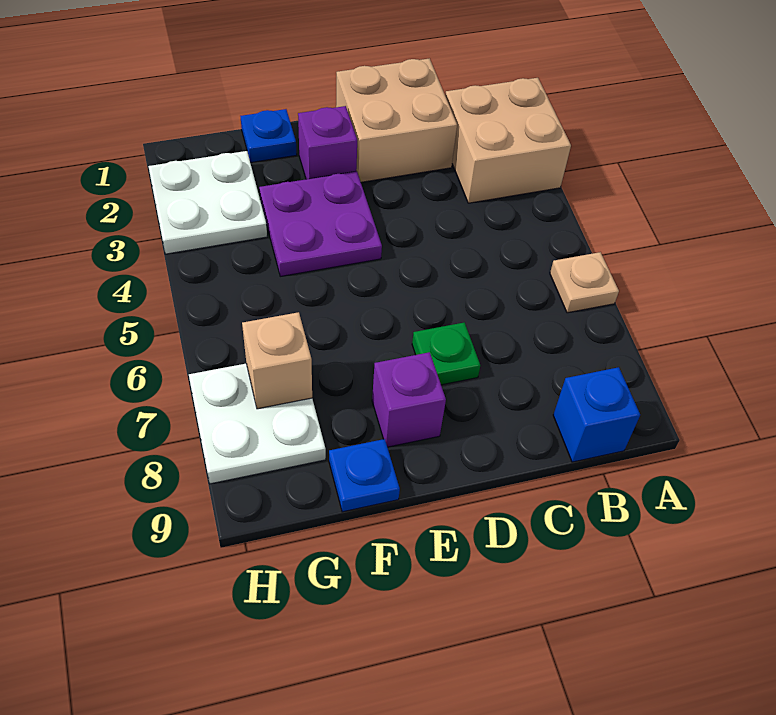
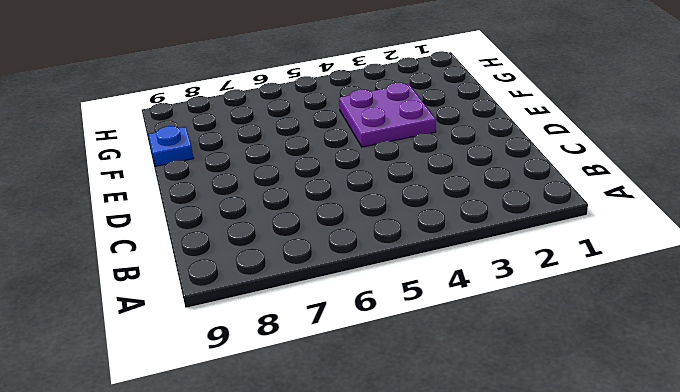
none -> tan 2x2 brick [445,78,571,203]
none -> tan 1x1 plate [550,252,619,313]
none -> blue 1x1 brick [553,367,640,462]

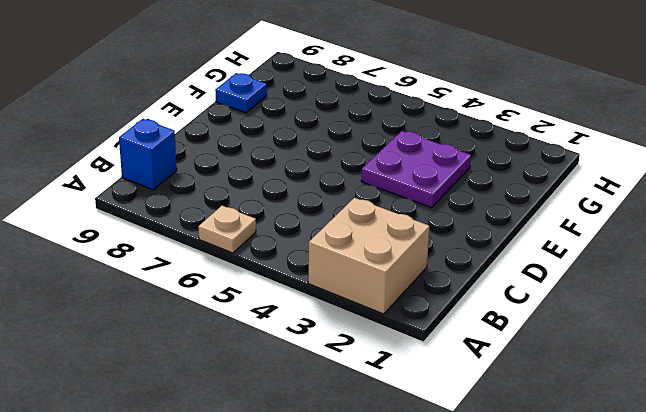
none -> tan 2x2 brick [336,58,457,182]
none -> green 1x1 plate [412,323,480,385]
none -> purple 1x1 brick [298,106,357,179]

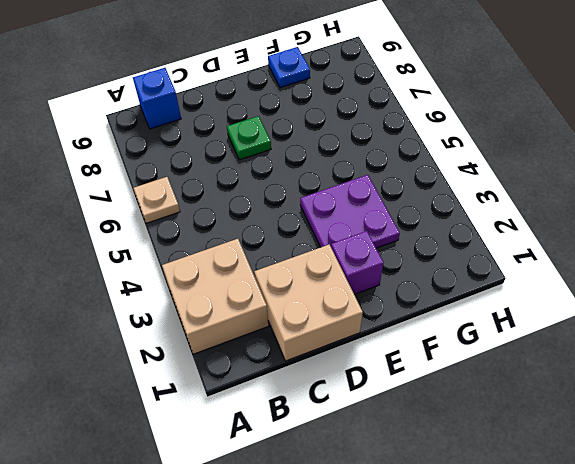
none -> purple 1x1 brick [372,352,446,447]
none -> blue 1x1 plate [241,109,297,163]
none -> white 2x2 plate [148,151,267,254]

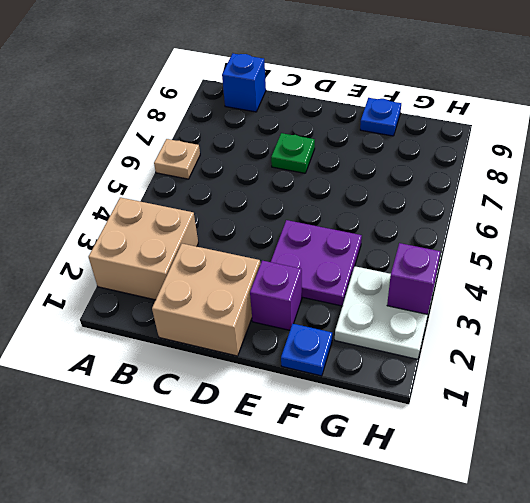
purple 1x1 brick [387,243,440,315] -> purple 1x1 brick moved to [372,352,446,447]
none -> white 2x2 plate [189,364,326,484]
none -> tan 1x1 brick [242,312,312,409]

